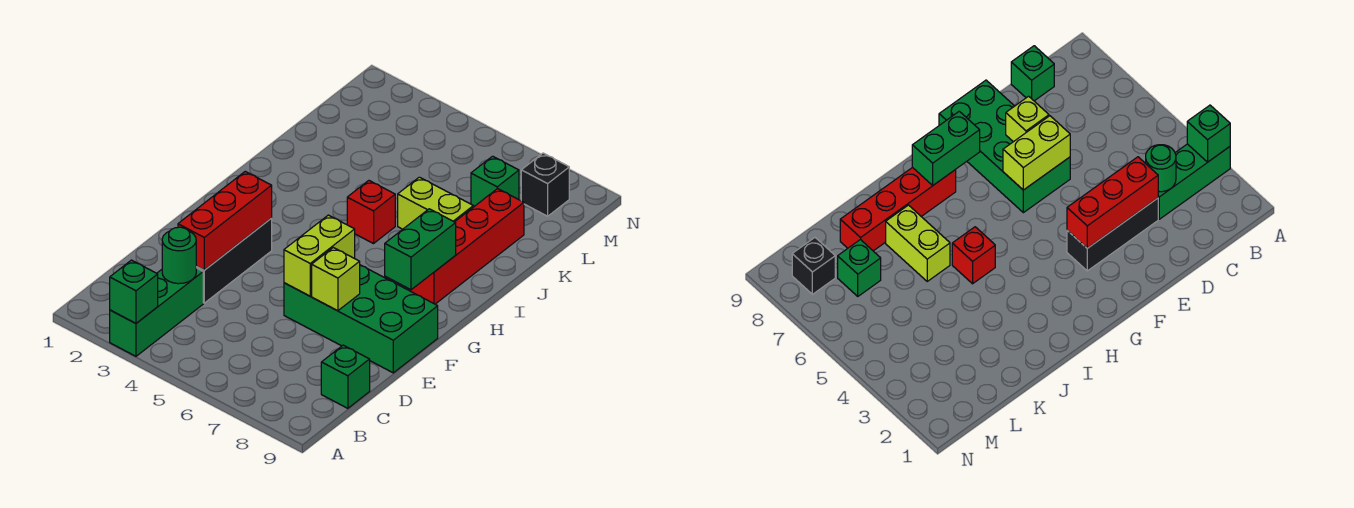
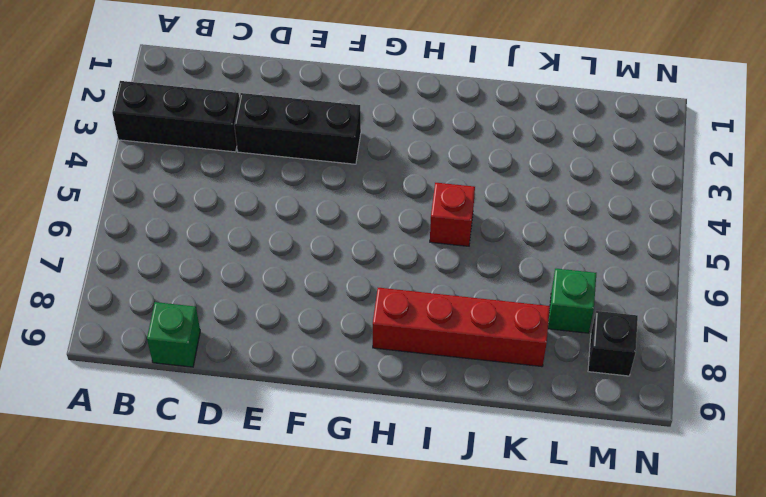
black 1x3 brick [112,81,239,152] -> green 1x3 brick [110,268,203,356]
none -> green 2x4 brick [284,265,438,373]
none -> lime 1x2 brick [398,177,473,229]
none -> green 1x1 brick [110,260,158,323]

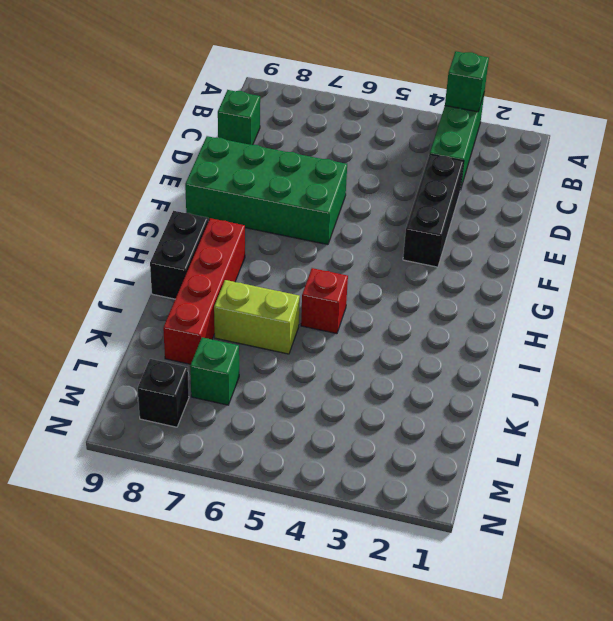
black 1x2 brick [150,211,208,299] -> none
none -> green 1x1 round brick [162,227,197,284]
none -> red 1x3 brick [178,171,272,270]
none -> lime 1x2 brick [284,215,355,296]

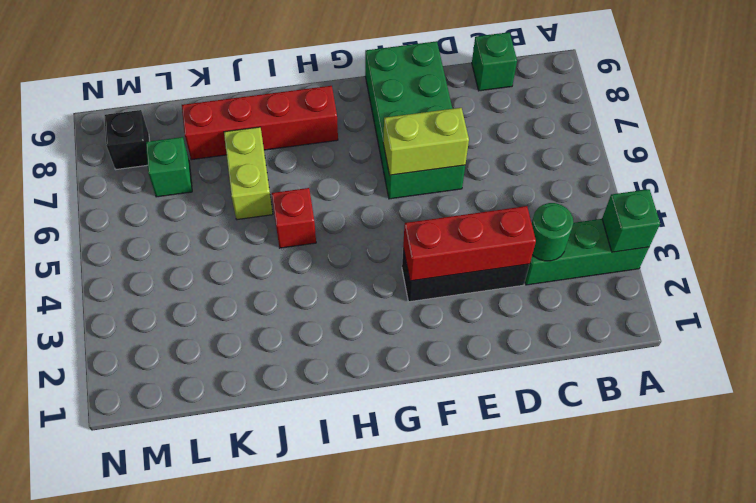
none -> lime 1x1 brick [312,248,360,311]
none -> green 1x2 brick [385,209,456,290]

